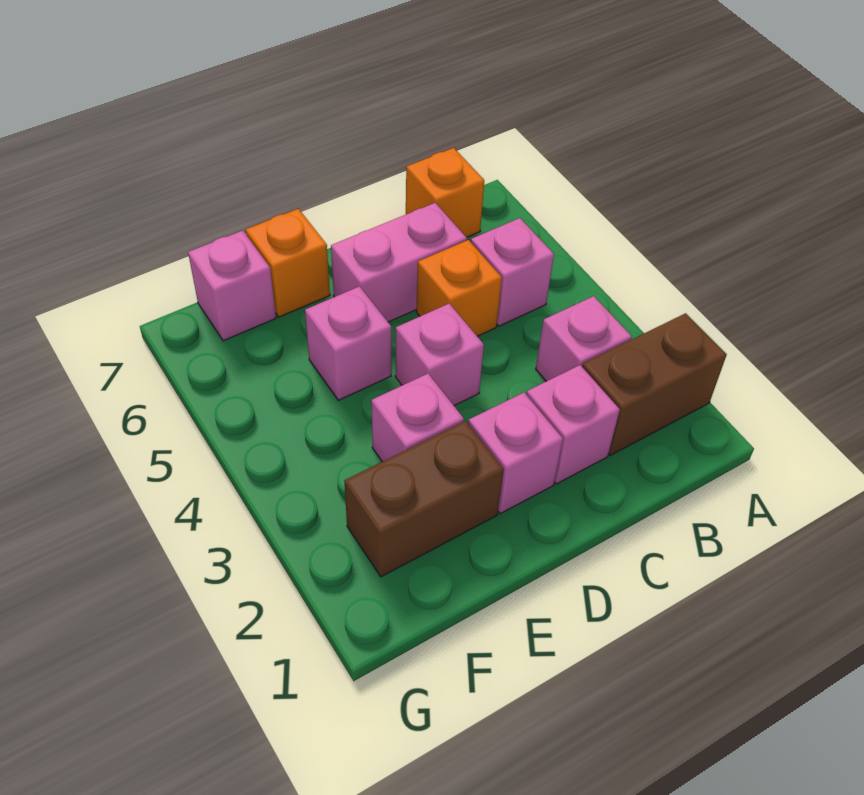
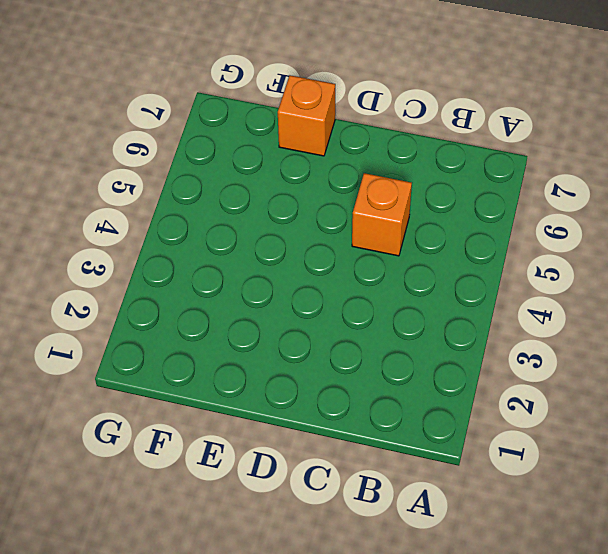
none -> brown 1x2 brick [582,313,727,455]
none -> pink 1x1 brick [536,296,632,381]
none -> pink 1x1 brick [471,218,554,326]

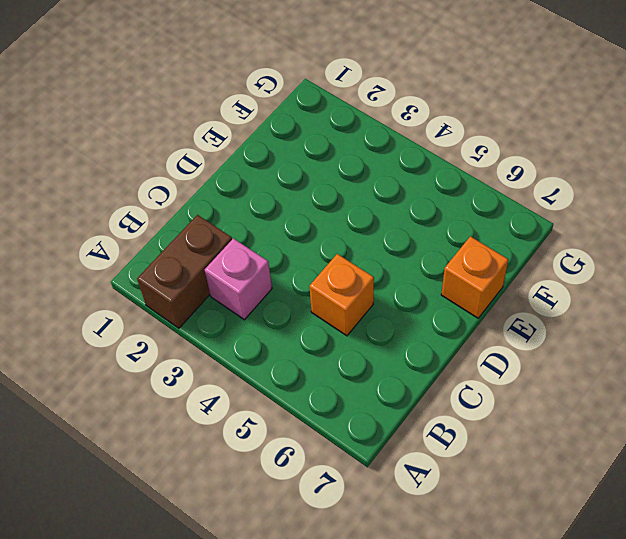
none -> pink 1x1 brick [471,218,554,326]
none -> orange 1x1 brick [406,148,484,237]
none -> pink 1x1 brick [526,365,620,484]

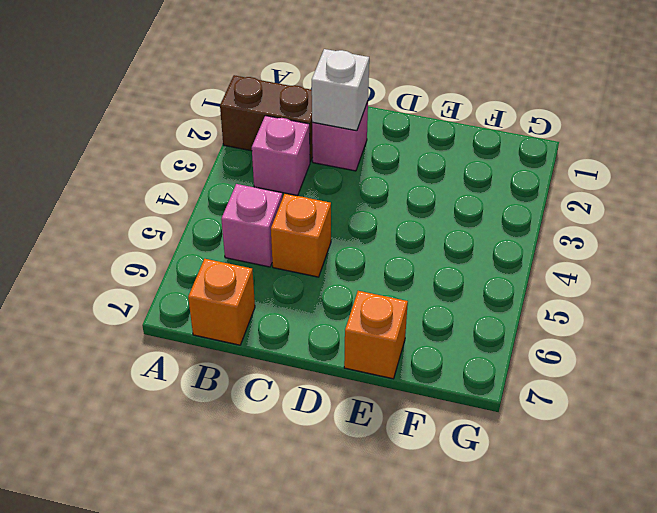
white 1x1 brick [312,49,369,131] -> none
none -> pink 1x2 brick [331,203,467,322]
none -> pink 1x1 brick [468,393,563,514]
none -> pink 1x1 brick [395,303,484,405]

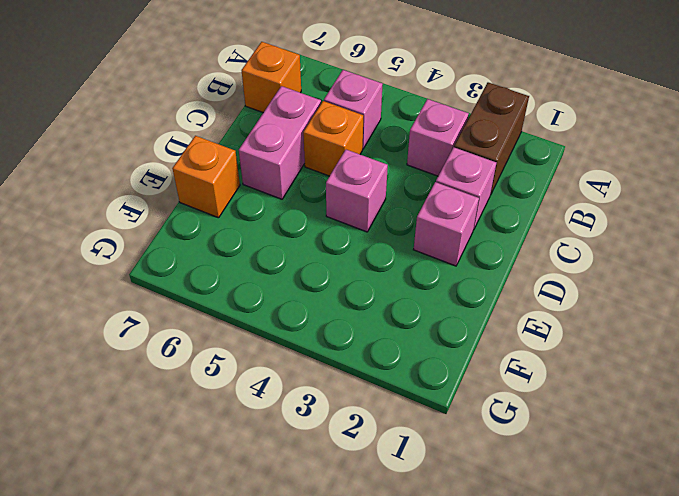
none -> brown 1x2 brick [345,421,504,577]
none -> pink 1x1 brick [371,374,464,462]
none -> pink 1x1 brick [305,286,391,400]

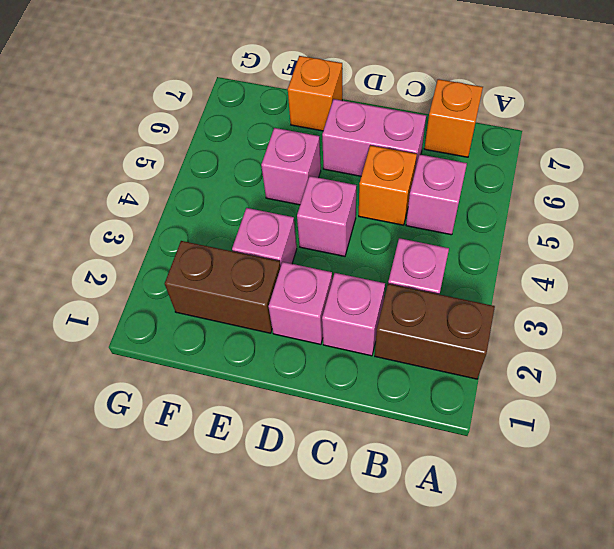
none -> pink 1x1 brick [188,231,276,341]

